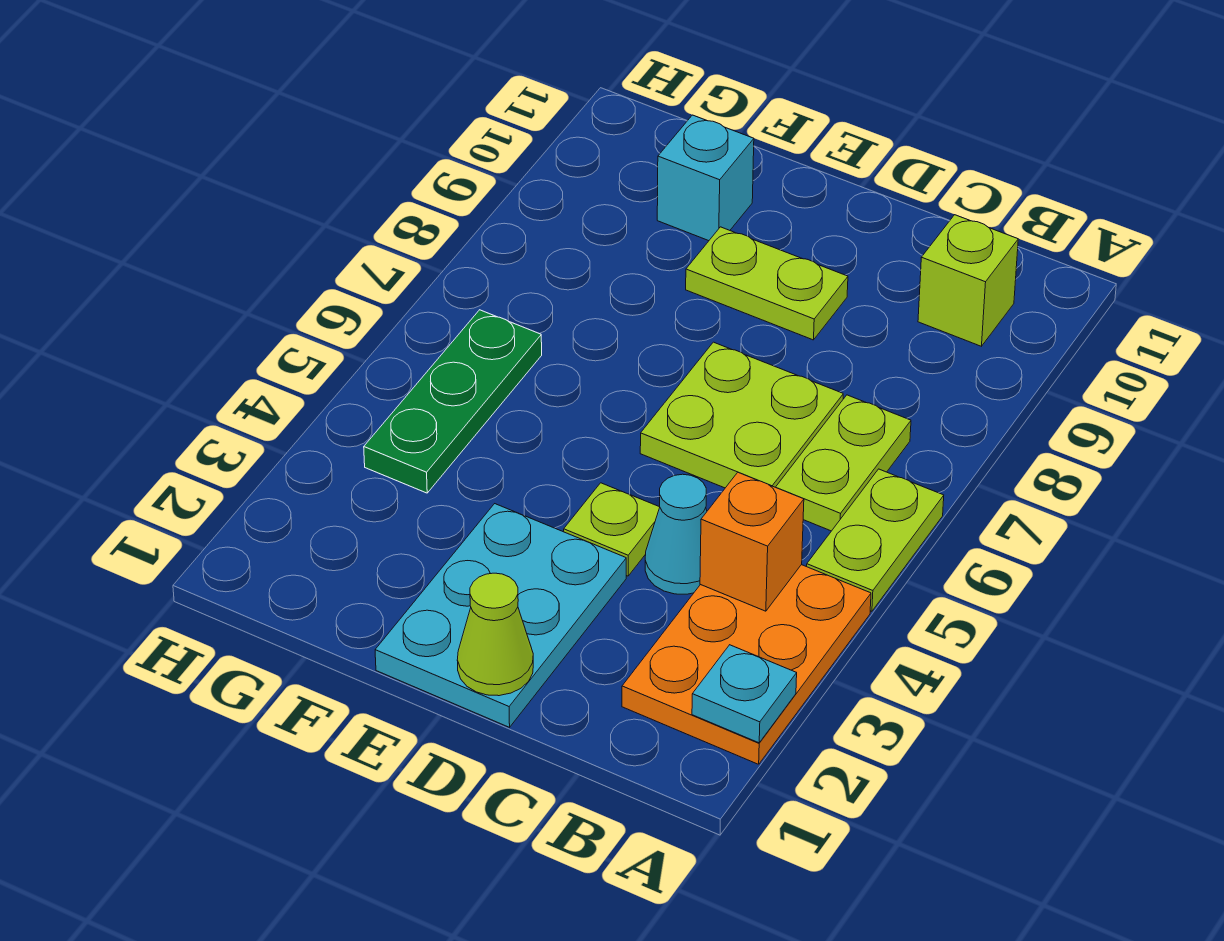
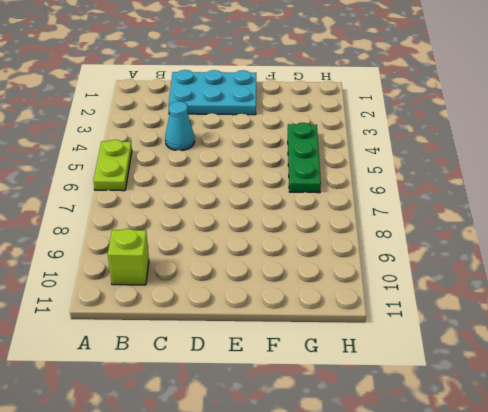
cyan 2x3 plate [168,70,256,115] -> cyan 2x3 plate turned to [375,504,626,727]
none -> orange 2x3 plate [622,565,871,764]
none -> lime 1x2 plate [776,395,911,531]
none -> lime 2x2 plate [640,342,843,488]

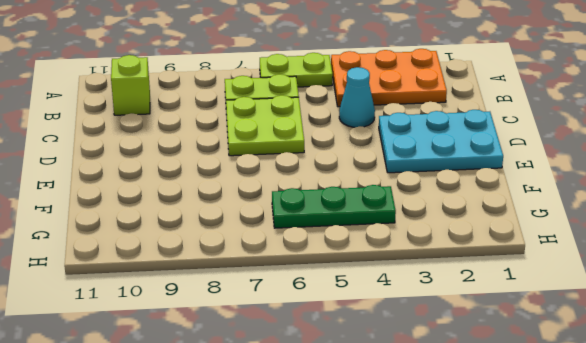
none -> lime 1x1 plate [564,483,660,576]
none -> lime 1x2 plate [686,227,848,340]
none -> cyan 1x1 brick [657,115,754,241]

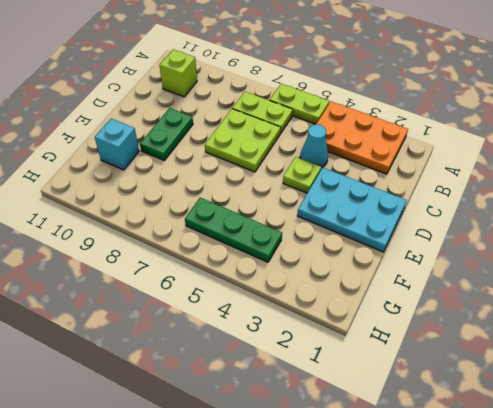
green 1x2 plate [140,108,193,160] -> lime 1x2 plate [686,227,848,340]
none -> cyan 1x1 plate [692,645,797,743]
none -> orange 1x1 brick [700,472,804,611]
none -> lime 1x1 cone [457,573,533,696]

